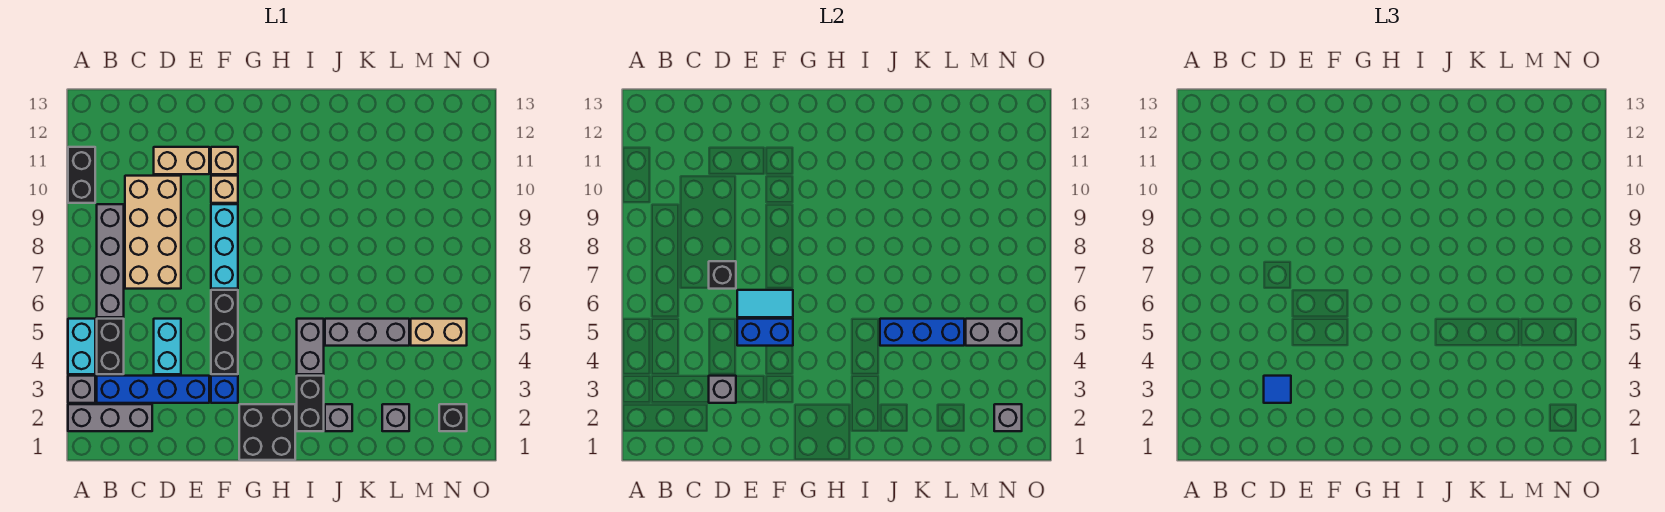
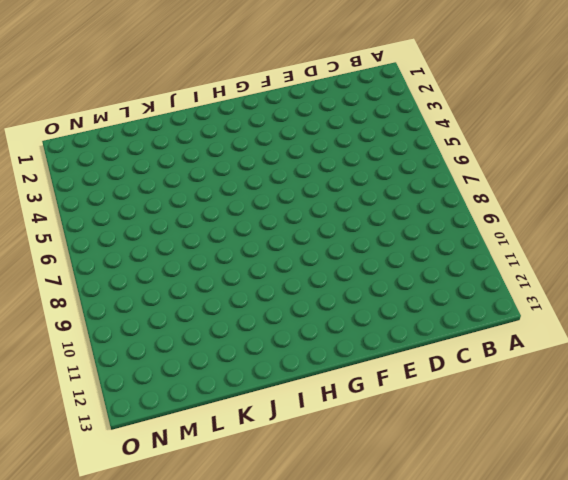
none -> grey 1x3 brick [68,404,152,431]
none -> grey 1x1 brick [68,376,95,403]
none -> cyan 1x2 brick [68,319,95,374]
none -> black 1x2 brick [68,147,95,203]

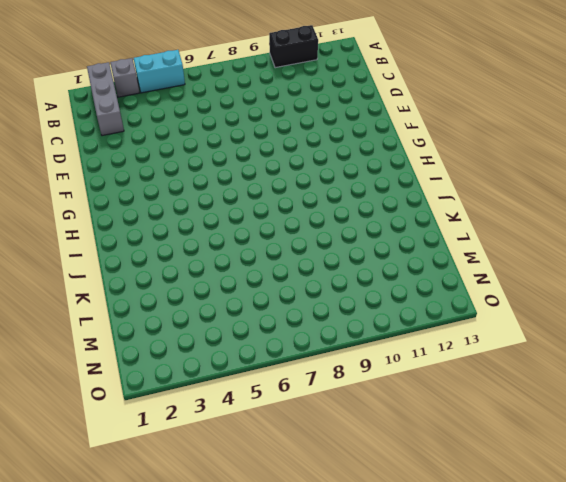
none -> blue 1x4 brick [97,376,209,403]
none -> black 1x2 brick [97,319,124,374]
none -> grey 1x4 brick [97,204,124,317]
none -> tan 2x4 brick [125,176,181,289]

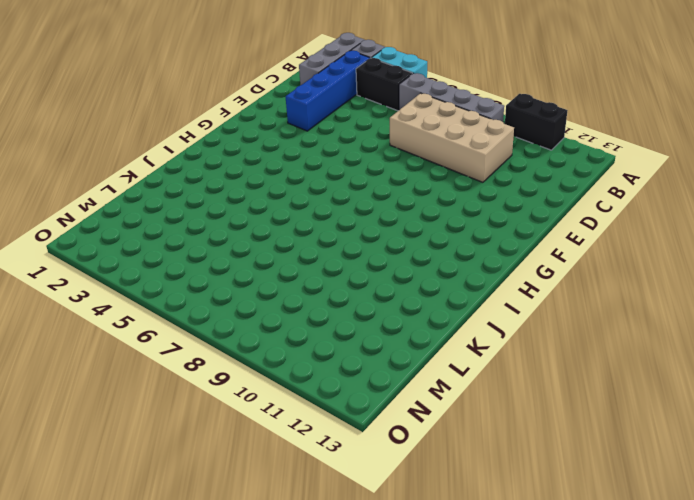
none -> cyan 1x2 brick [154,319,181,374]
none -> tan 1x2 brick [154,147,209,174]
none -> blue 1x1 brick [211,376,238,403]
none -> black 1x3 brick [211,290,238,374]

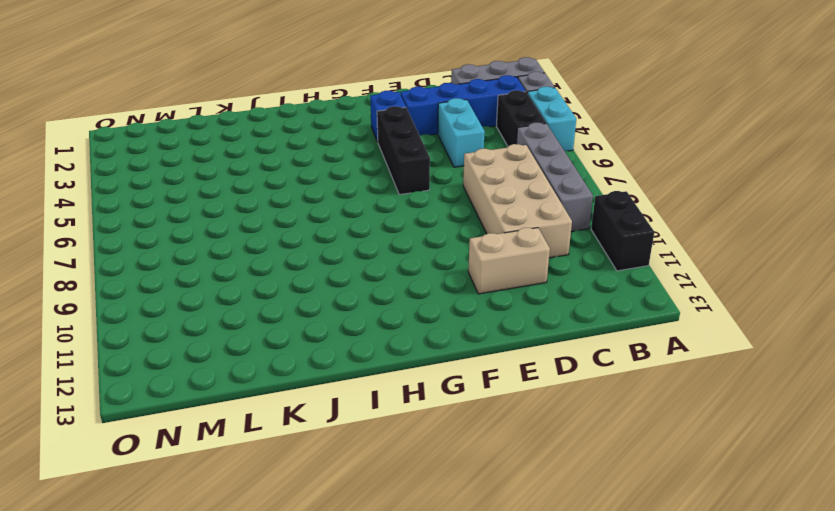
none -> cyan 1x3 brick [211,204,238,289]
none -> tan 1x1 brick [211,176,238,203]
none -> tan 1x1 brick [211,147,238,174]
none -> black 2x2 brick [239,404,295,460]

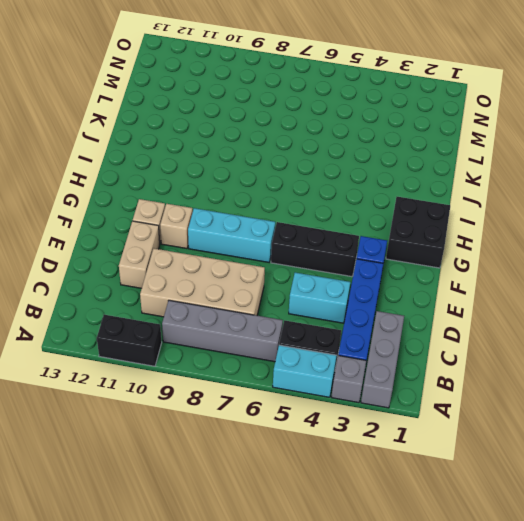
none -> black 1x2 brick [297,376,324,431]
none -> grey 1x2 brick [297,319,324,374]
none -> grey 1x1 brick [325,404,352,431]
none -> grey 1x3 brick [325,319,409,346]

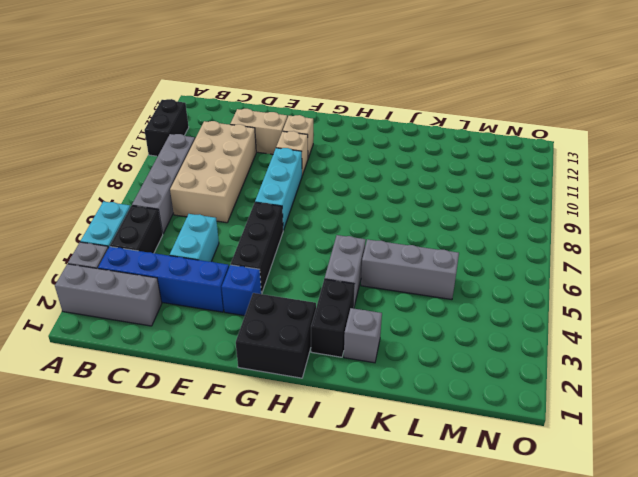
none -> grey 1x1 brick [382,404,409,431]
none -> tan 1x2 brick [411,319,467,346]
none -> black 1x1 brick [439,404,467,431]
none -> grey 1x1 brick [709,376,736,403]

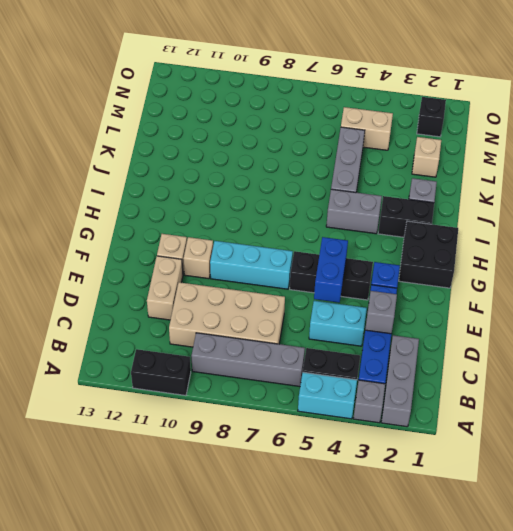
tan 1x1 brick [412,137,441,177] -> grey 1x1 brick [382,404,409,431]
tan 1x2 brick [341,107,393,150] -> tan 1x2 brick turned to [411,319,467,346]
none -> black 1x1 brick [709,261,736,289]
none -> cyan 1x2 tile [737,290,793,317]
none -> blue 1x3 brick [880,319,964,346]
none -> grey 1x2 brick [966,319,1022,346]

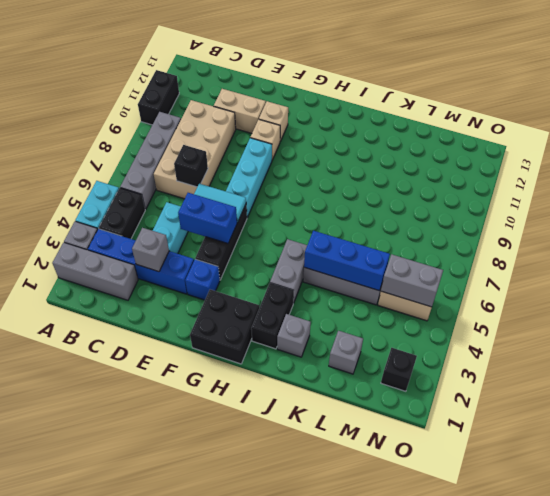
none -> grey 1x1 brick [994,404,1022,431]
none -> blue 1x1 tile [1264,376,1291,403]

